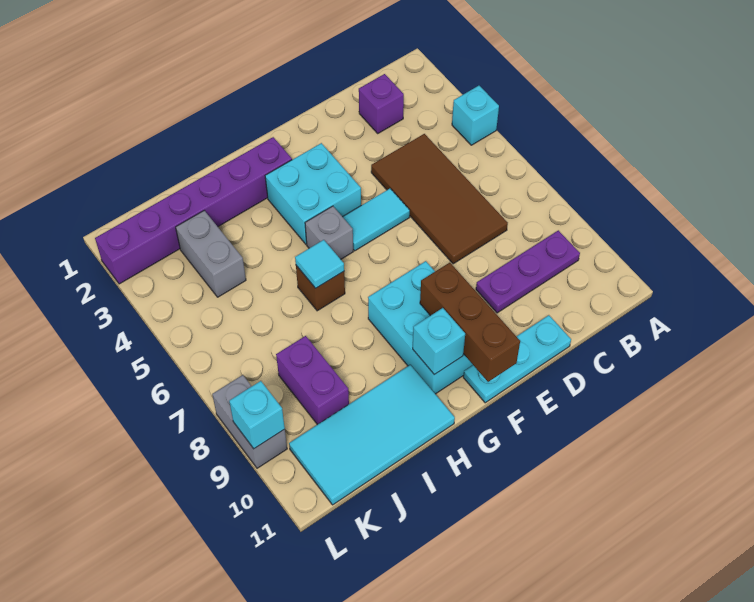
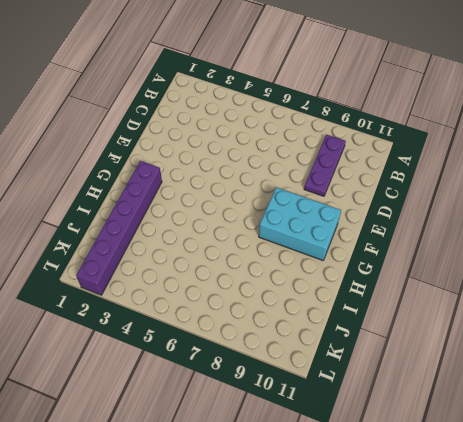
none -> cyan 1x1 brick [452,86,499,145]
none -> purple 1x1 brick [359,74,404,133]
none -> brown 2x4 tile [371,134,508,264]

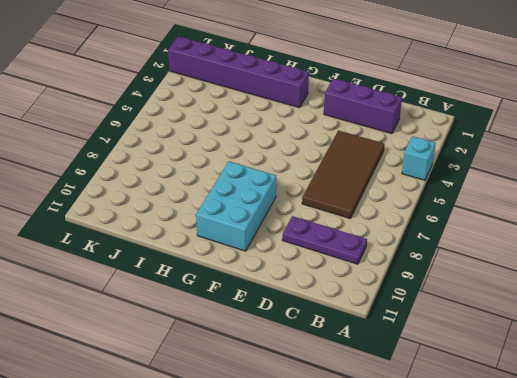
purple 1x3 brick [324,79,402,134] -> purple 1x1 brick [359,74,404,133]
none -> cyan 1x3 plate [463,315,571,403]
none -> cyan 1x2 tile [343,189,410,251]
none -> cyan 2x2 brick [265,143,361,244]

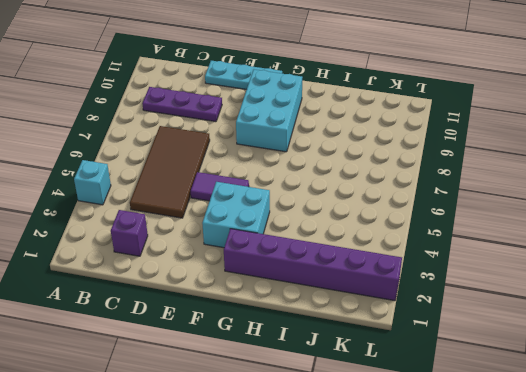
purple 1x2 tile [191,172,249,201] -> cyan 1x2 tile [343,189,410,251]
none -> grey 1x1 brick [305,206,353,259]
none -> brown 1x1 brick [296,266,345,311]
none -> cyan 2x4 tile [289,365,455,505]

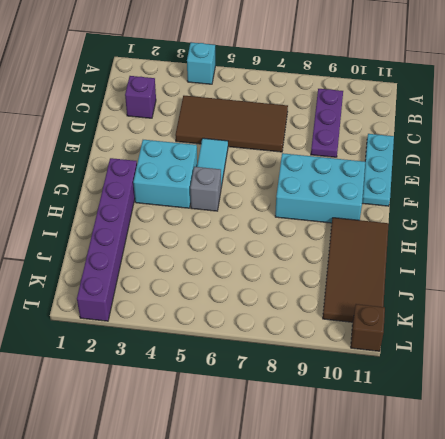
brown 2x4 tile [323,218,389,322] -> cyan 2x4 tile [289,365,455,505]
brown 1x1 brick [351,304,385,351] -> brown 1x1 brick moved to [296,266,345,311]
none -> grey 1x2 brick [176,211,246,297]
none -> purple 1x2 brick [276,336,349,425]
none -> grey 1x2 brick [212,375,287,468]

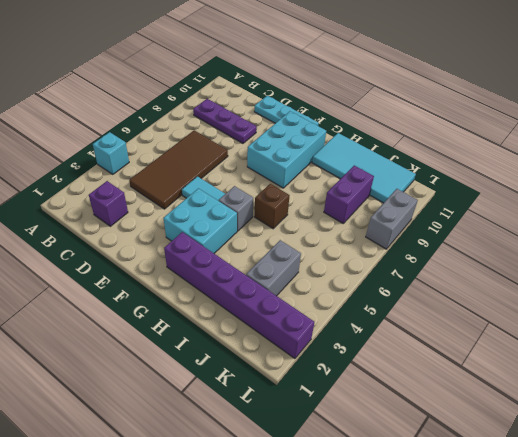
none -> brown 1x3 brick [420,263,520,382]
none -> cyan 1x1 brick [413,308,465,375]
none -> cyan 1x1 tile [295,240,344,288]

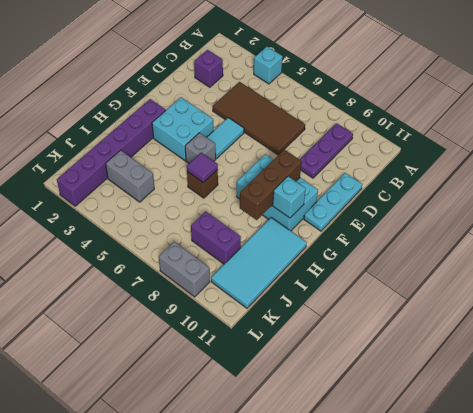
brown 1x3 brick [240,149,302,220] -> brown 1x3 brick turned to [420,263,520,382]
purple 1x1 tile [187,153,218,183] -> cyan 1x1 tile [295,240,344,288]
none -> cyan 1x1 brick [229,381,285,449]

